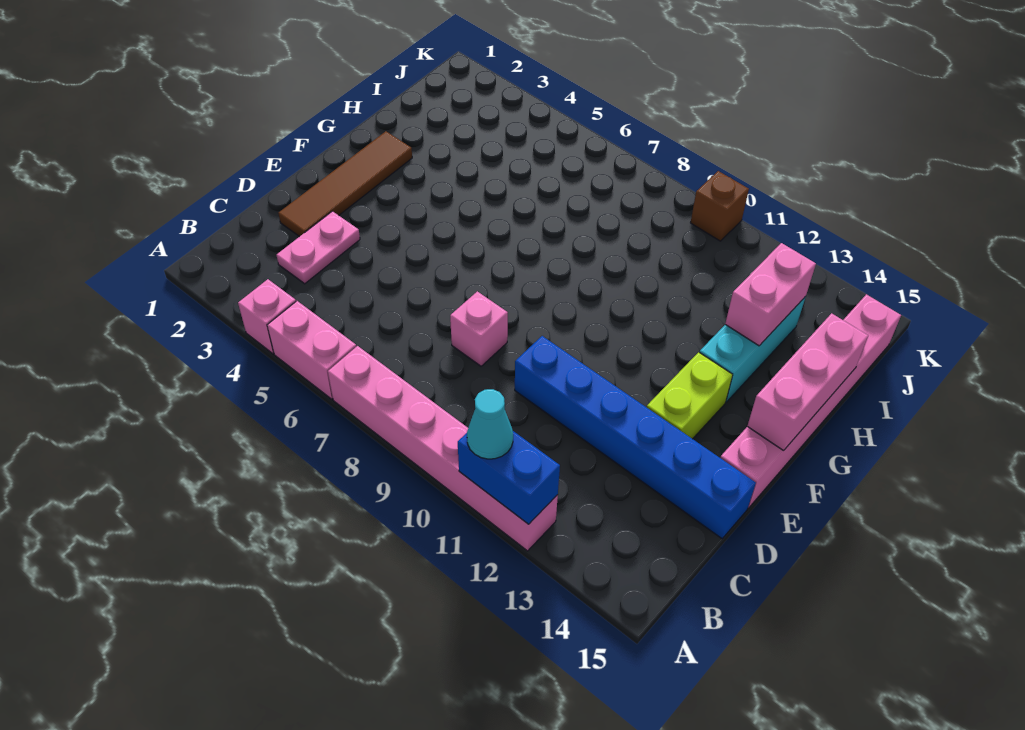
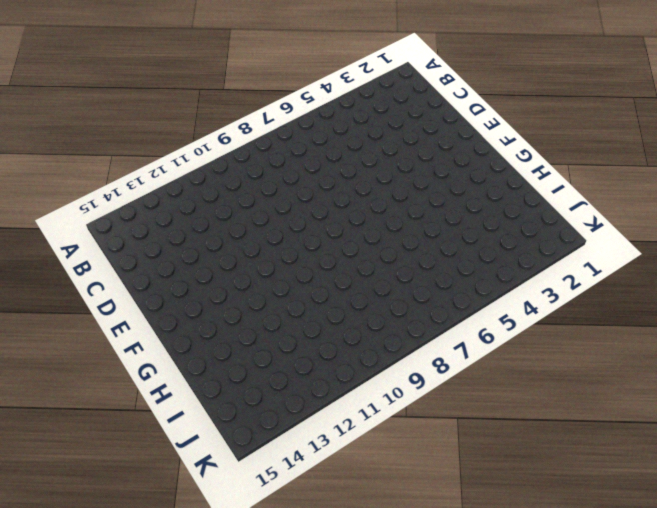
none -> pink 1x1 brick [238,279,296,354]
none -> pink 1x2 brick [267,301,356,399]
none -> pink 1x6 brick [328,346,558,551]

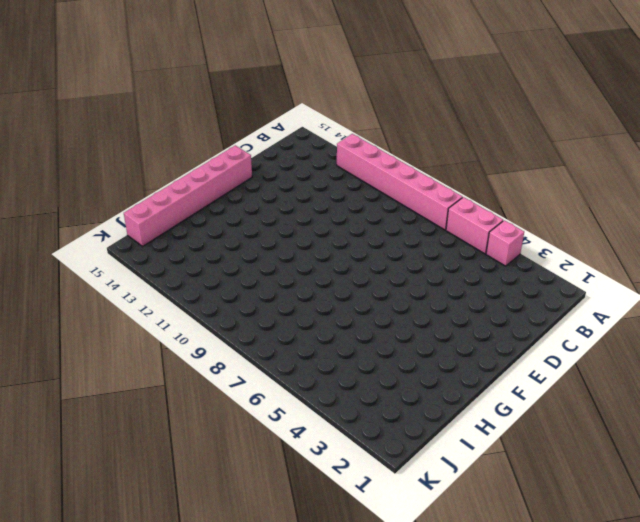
none -> pink 1x2 plate [277,211,360,284]
none -> brown 1x4 tile [278,131,412,237]
none -> pink 1x1 brick [450,291,508,366]

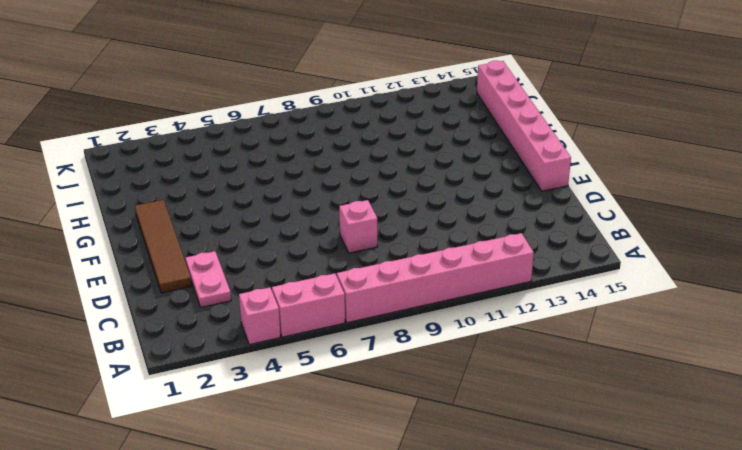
none -> blue 1x6 brick [515,336,756,539]
none -> lime 1x2 brick [647,352,733,439]
none -> cyan 1x3 brick [700,298,805,402]

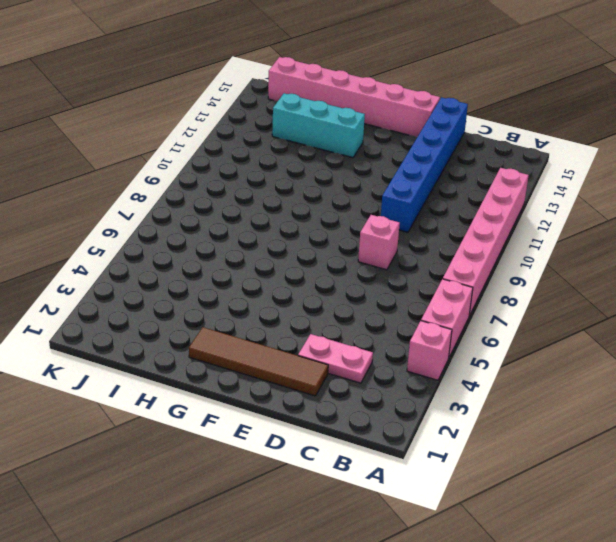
none -> lime 1x2 brick [647,352,733,439]
none -> brown 1x1 brick [691,171,749,241]
none -> blue 1x2 brick [458,431,560,524]

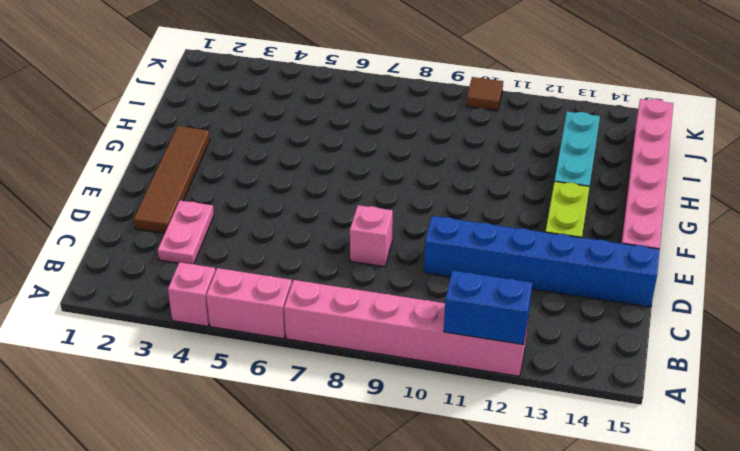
brown 1x1 tile [466,77,503,111] -> brown 1x1 brick [691,171,749,241]
none -> pink 1x3 brick [747,313,868,450]
none -> pink 1x2 brick [725,243,816,346]
none -> cyan 1x1 cone [467,389,513,459]

